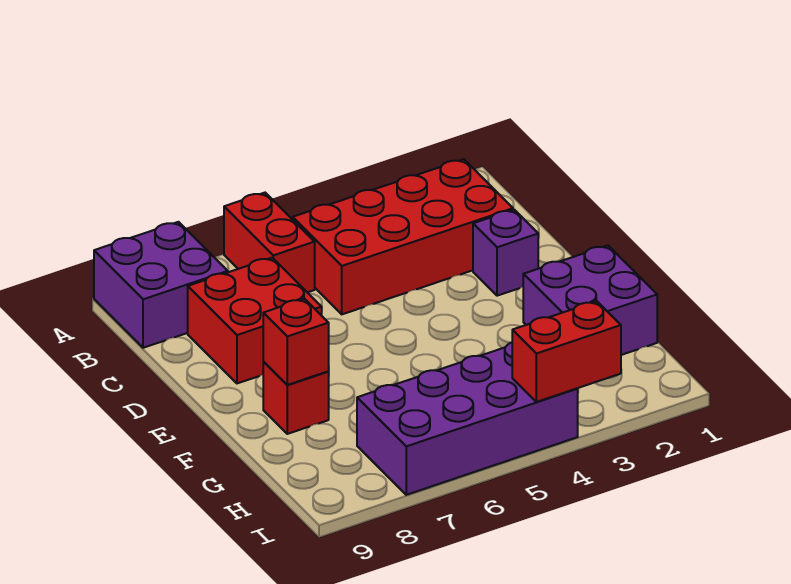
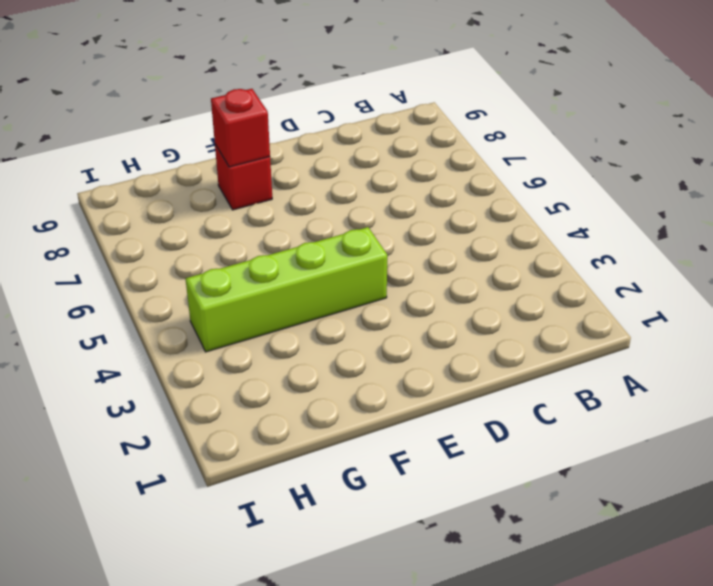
lime 1x4 brick [186,227,387,352] -> purple 2x4 brick [357,342,578,495]
none -> red 1x2 brick [224,193,315,292]
none -> purple 2x2 brick [94,222,228,348]

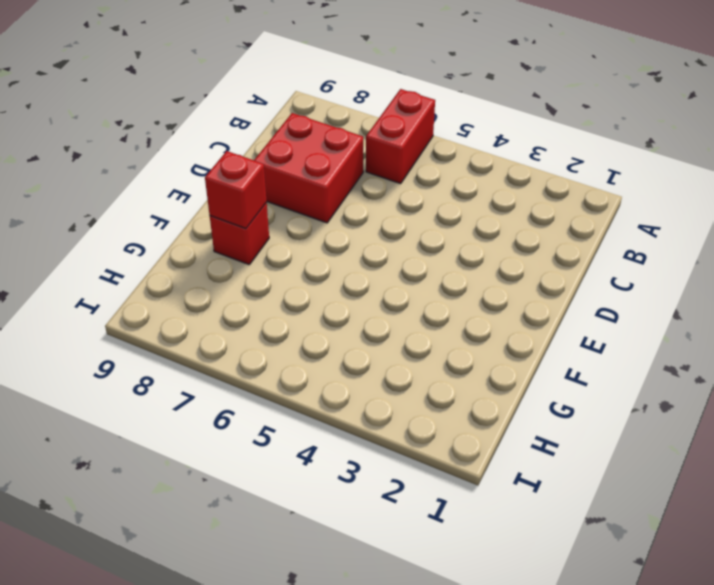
none -> purple 2x2 brick [94,222,228,348]
none -> red 2x4 brick [293,159,513,314]

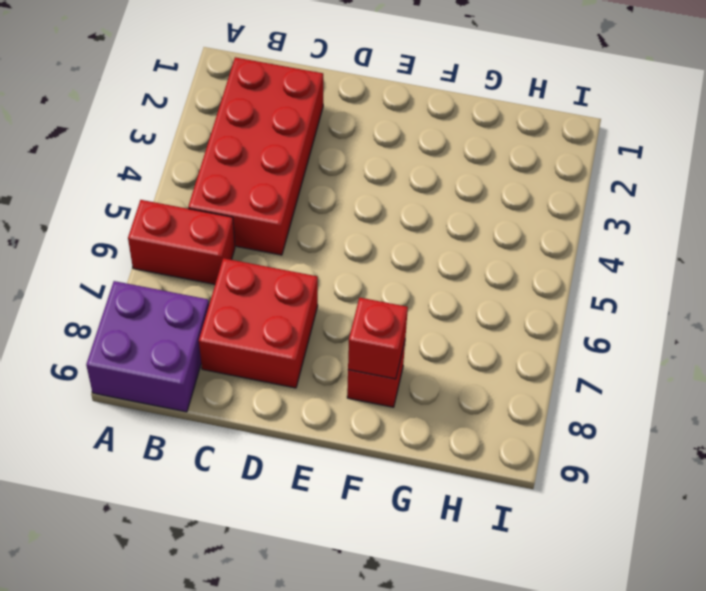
none -> purple 1x1 brick [473,210,538,296]
none -> purple 2x2 brick [523,245,657,355]

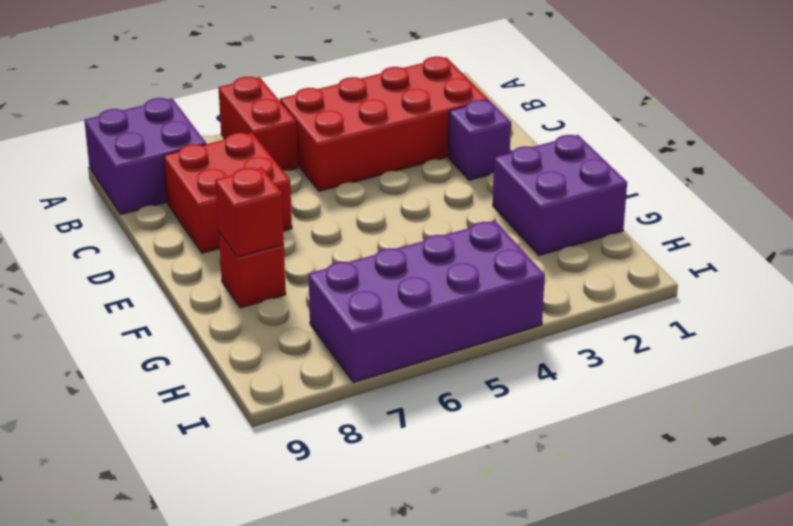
none -> red 1x2 brick [512,301,621,402]

